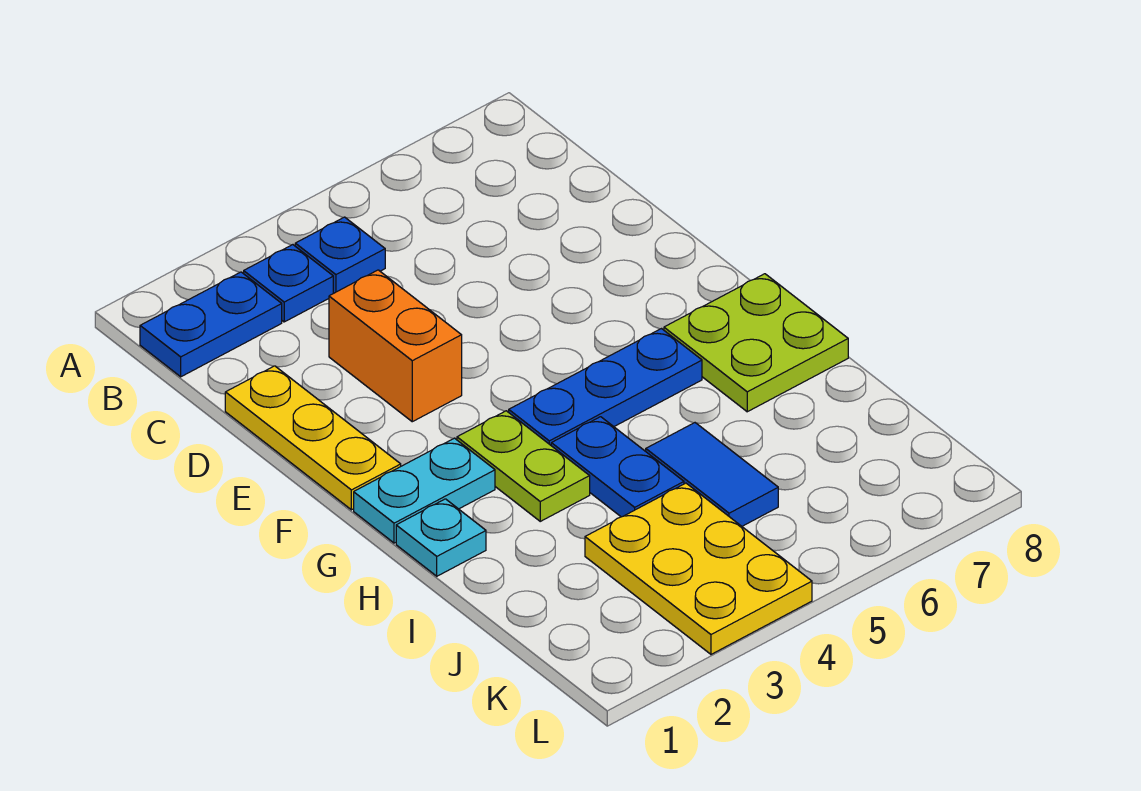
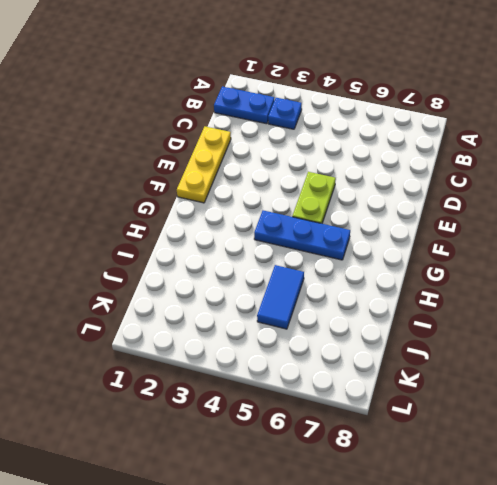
lime 1x2 plate [292,172,336,224] -> lime 1x2 plate moved to [457,411,590,521]
none -> blue 1x1 plate [295,217,385,293]
none -> orange 1x2 brick [329,270,462,422]
none -> cyan 1x2 plate [354,438,495,543]

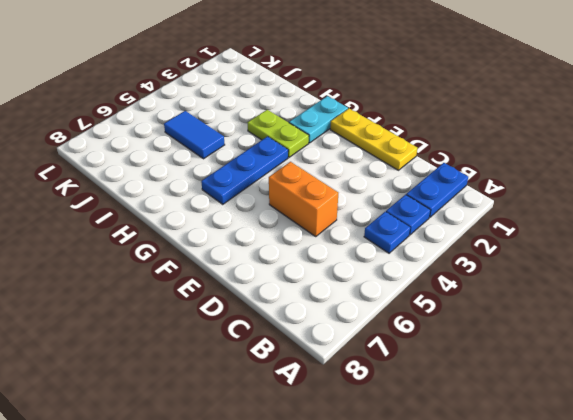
orange 1x2 brick [269,162,338,236] -> orange 1x2 brick moved to [329,270,462,422]
none -> lime 2x2 plate [664,274,848,412]
none -> cyan 1x1 plate [396,499,486,576]
none -> blue 1x2 plate [551,417,684,517]

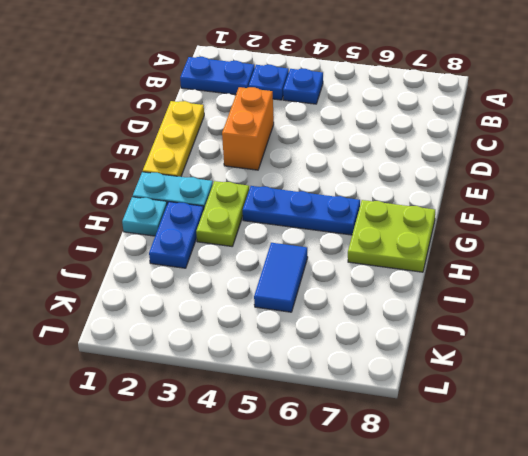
blue 1x2 plate [149,202,204,268] -> blue 1x2 plate moved to [551,417,684,517]
none -> yellow 2x3 plate [585,483,812,654]

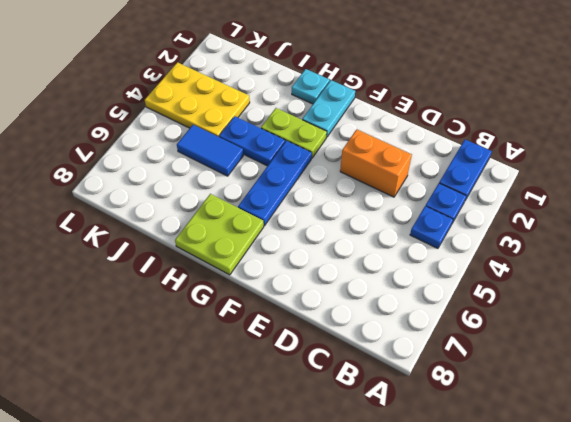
none -> yellow 1x3 plate [225,366,401,510]

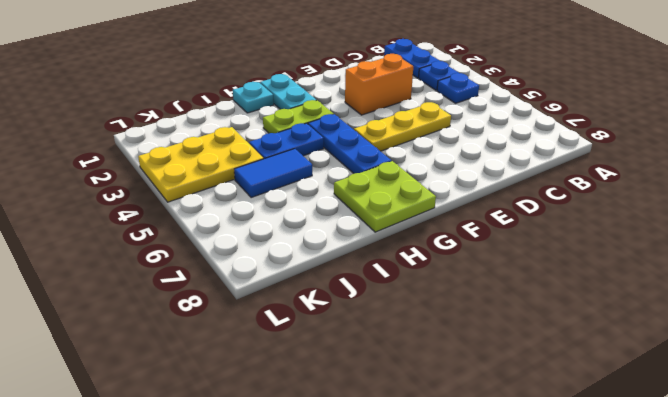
yellow 1x3 plate [354,102,451,151] -> yellow 1x3 plate moved to [225,366,401,510]

